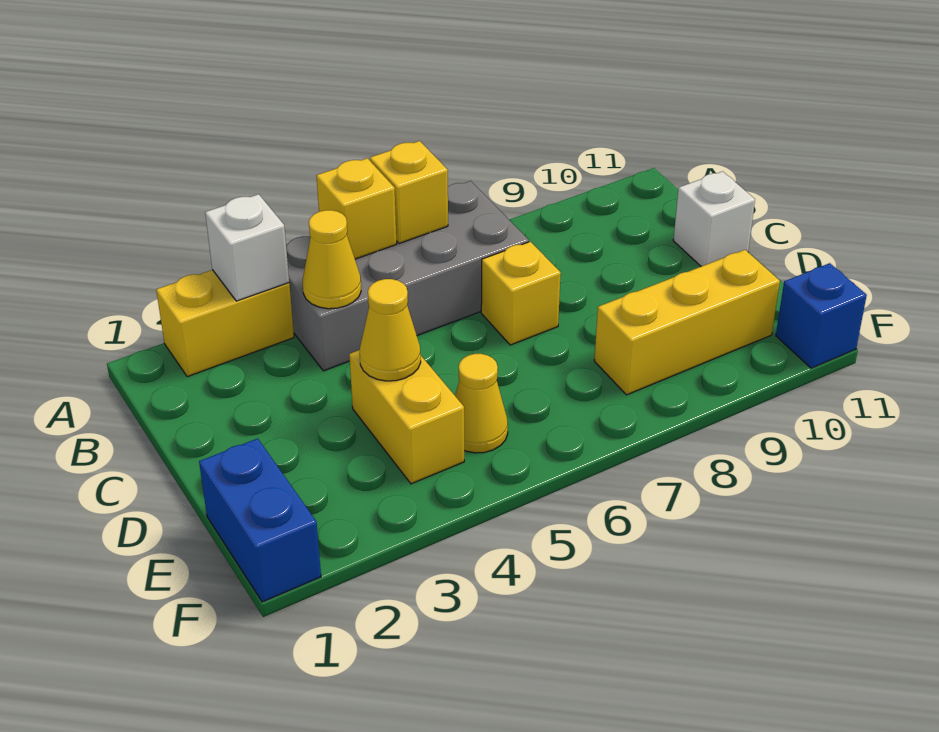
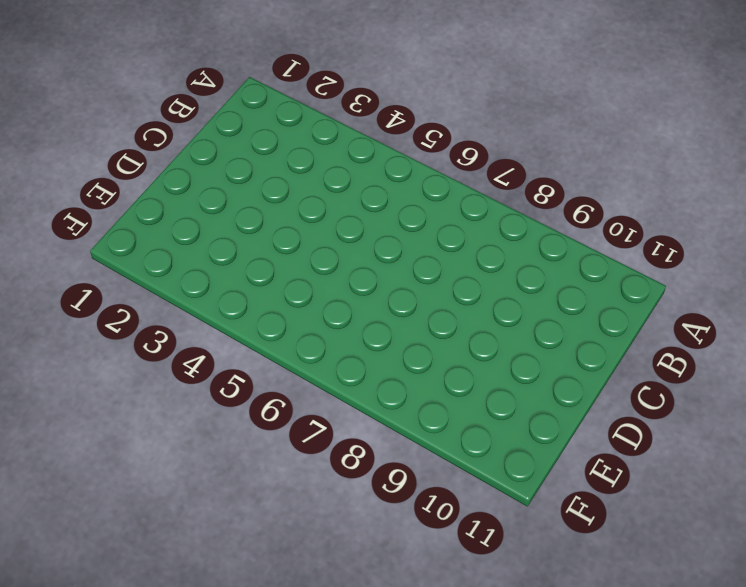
none -> yellow 1x2 brick [156,270,294,377]
none -> grey 2x4 brick [286,181,529,371]
none -> yellow 1x1 brick [481,242,561,345]

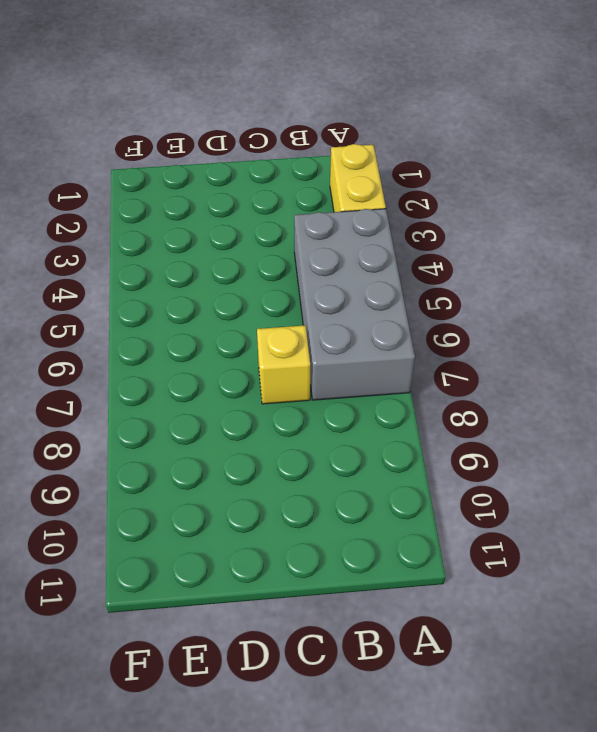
none -> white 1x1 brick [673,171,755,266]
none -> yellow 1x2 brick [349,350,464,484]
none -> blue 1x2 brick [199,438,321,602]

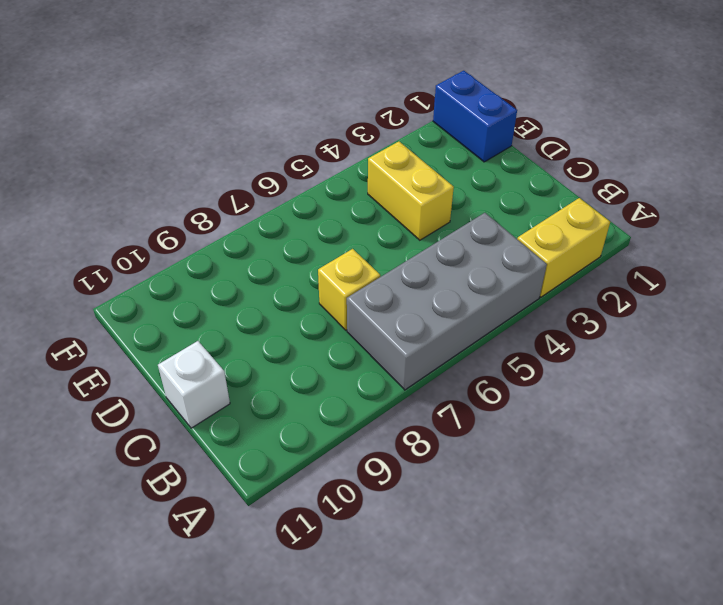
none -> yellow 1x1 cone [455,354,508,453]
none -> yellow 1x3 brick [594,250,780,395]
none -> blue 1x1 brick [776,263,867,368]

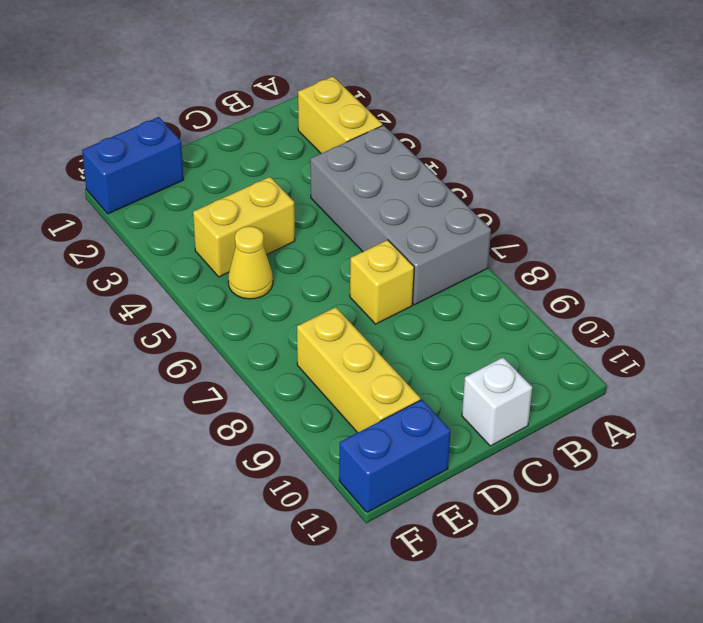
blue 1x2 brick [339,400,451,512] -> blue 1x1 brick [776,263,867,368]
none -> white 1x1 brick [205,194,289,301]
none -> yellow 1x1 brick [316,158,396,259]
none -> yellow 1x1 brick [370,141,448,244]

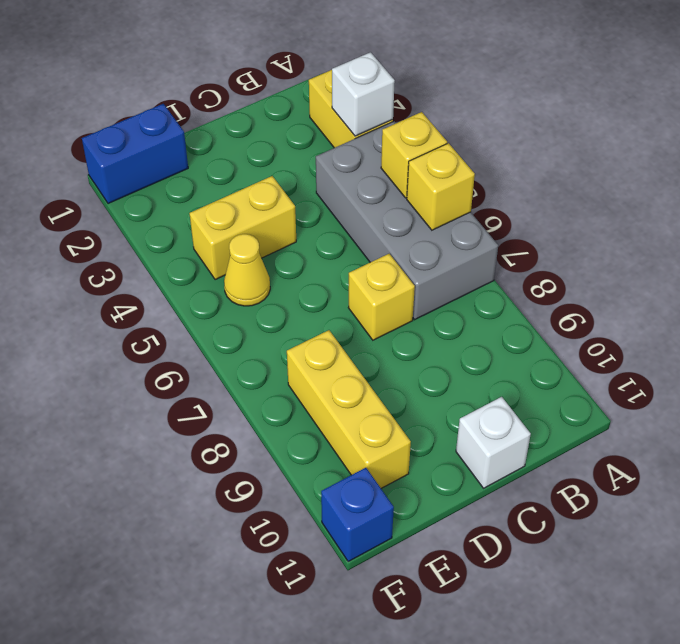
none -> yellow 1x1 cone [303,210,361,309]
none -> yellow 1x1 cone [360,279,421,381]

